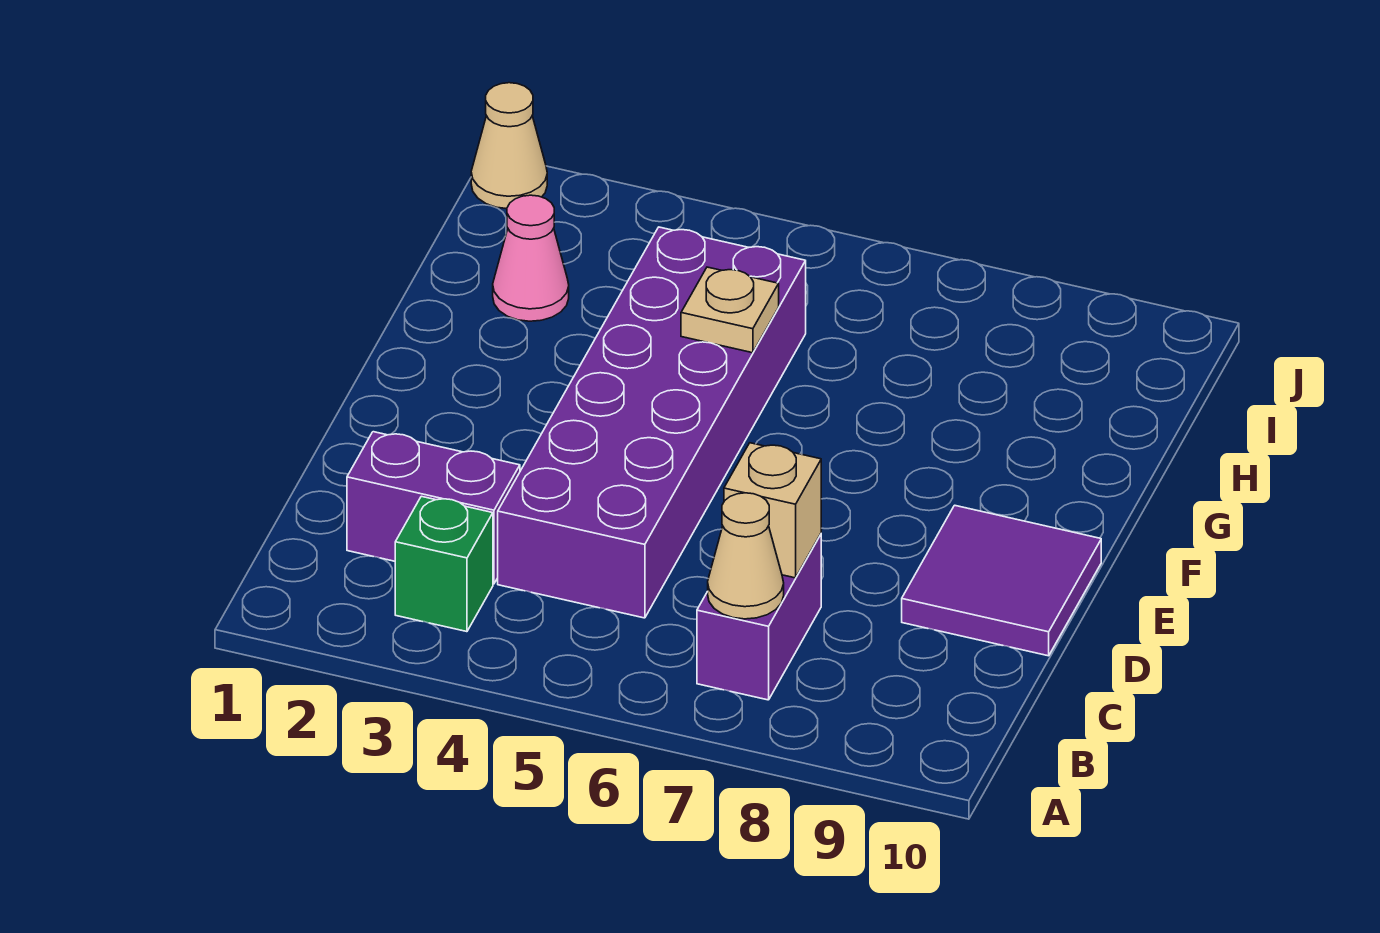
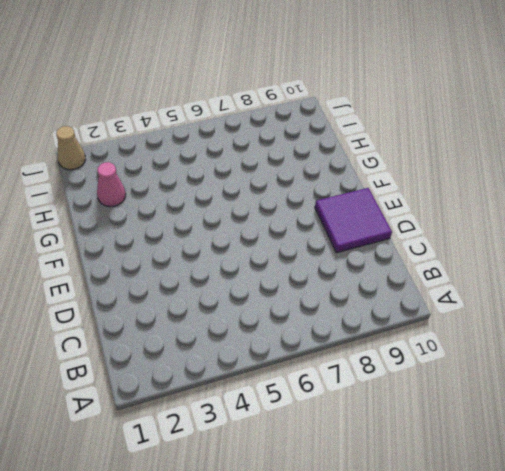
none -> green 1x1 brick [395,496,493,632]
none -> purple 1x2 brick [697,534,821,700]

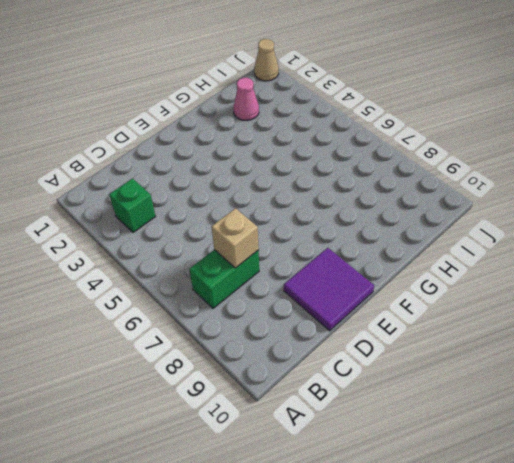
green 1x2 brick [189,250,259,308] -> purple 1x2 brick [697,534,821,700]
none -> purple 1x2 brick [347,432,520,584]
none -> purple 2x6 brick [498,227,806,618]

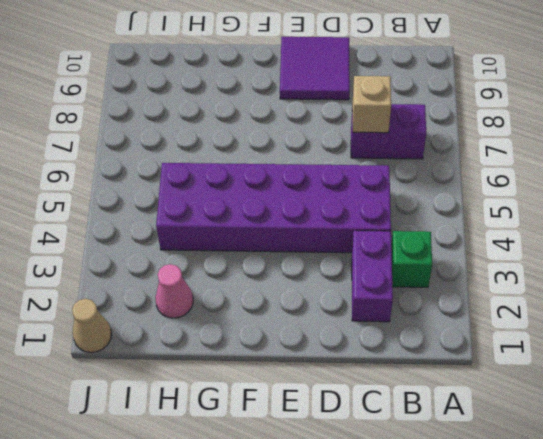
none -> tan 1x1 cone [708,493,784,619]
none -> tan 1x1 plate [681,267,779,353]

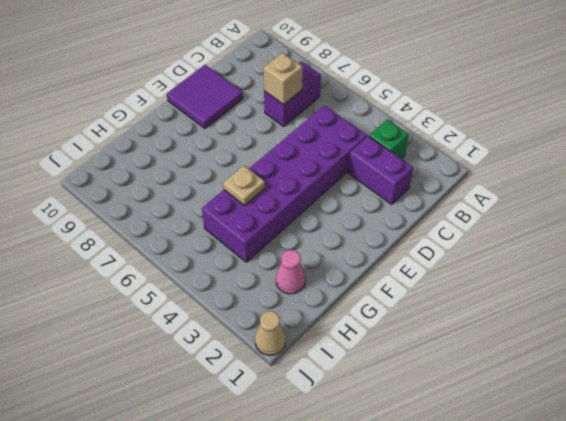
none -> tan 1x1 cone [708,493,784,619]

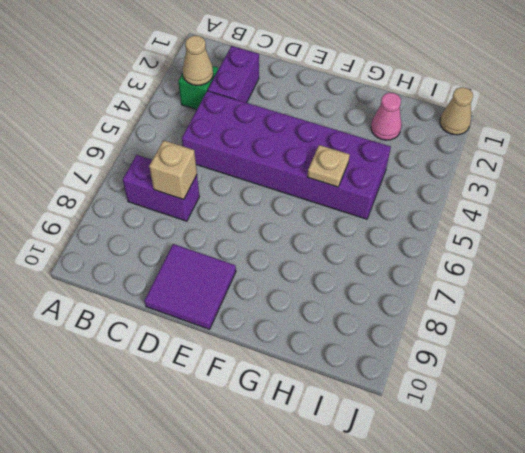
tan 1x1 cone [183,36,213,85] -> tan 1x1 cone moved to [708,493,784,619]

